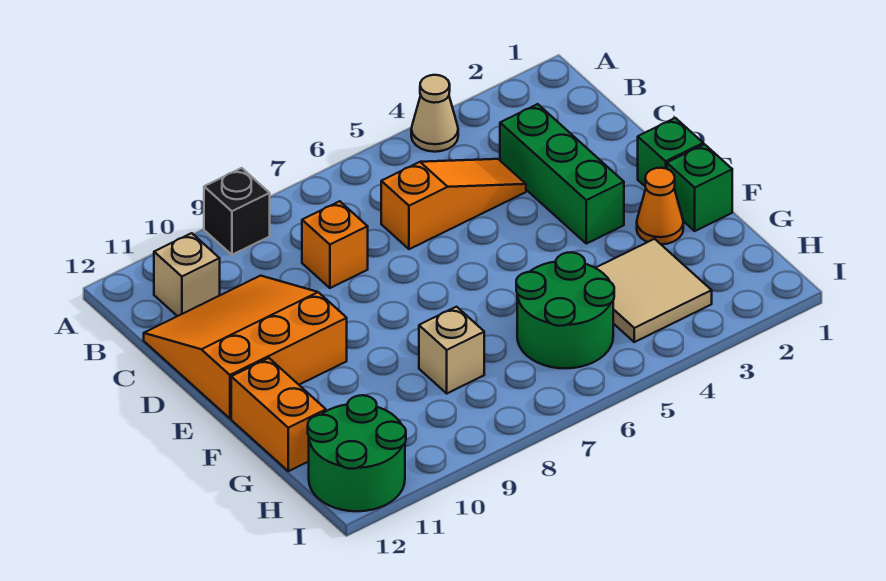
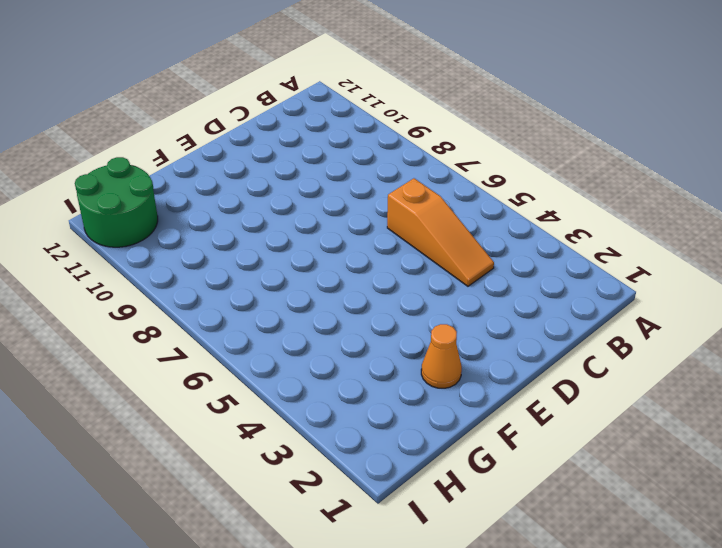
none -> tan 1x1 cone [411,75,458,152]
none -> black 1x1 brick [204,168,270,255]
none -> tan 1x1 brick [154,233,220,316]

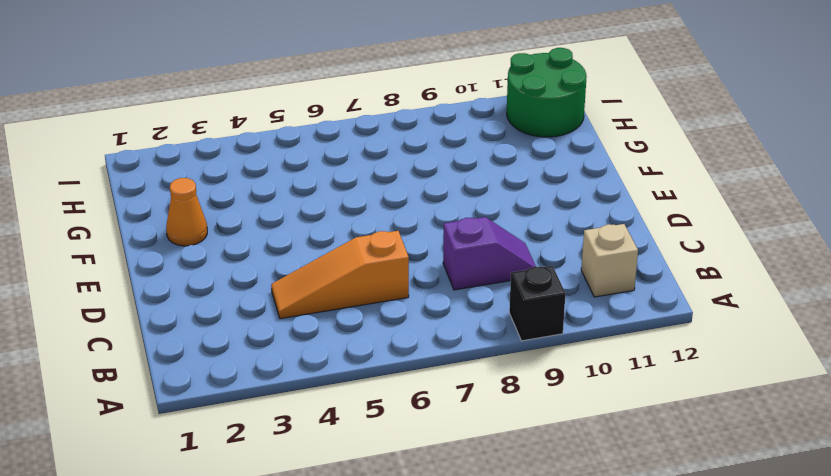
purple 1x2 slope [443,217,536,290] -> orange 1x1 brick [302,201,368,288]
none -> tan 1x1 cone [411,75,458,152]
none -> green 1x3 brick [500,104,624,244]
none -> orange 3x3 slope [144,276,347,418]

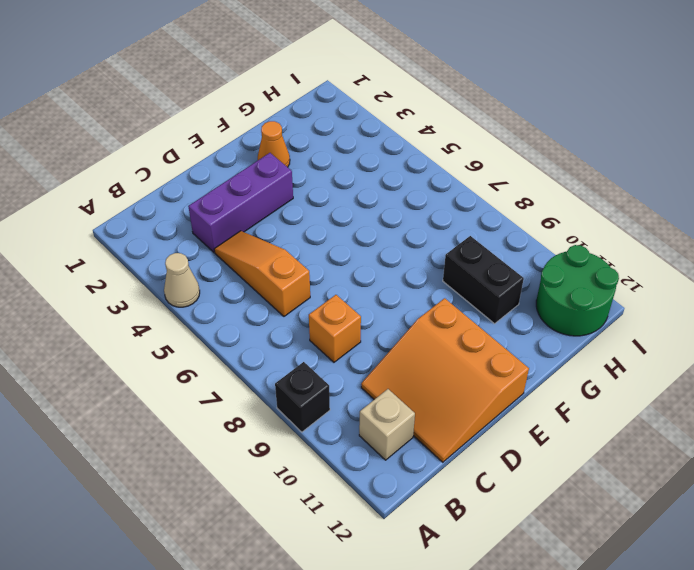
purple 1x3 brick [188,153,293,252] -> green 1x3 brick [500,104,624,244]
black 1x2 brick [443,236,524,324] -> none
none -> green 1x1 brick [638,118,703,186]
none -> green 1x1 brick [667,144,732,231]
none -> orange 1x2 brick [231,358,326,471]

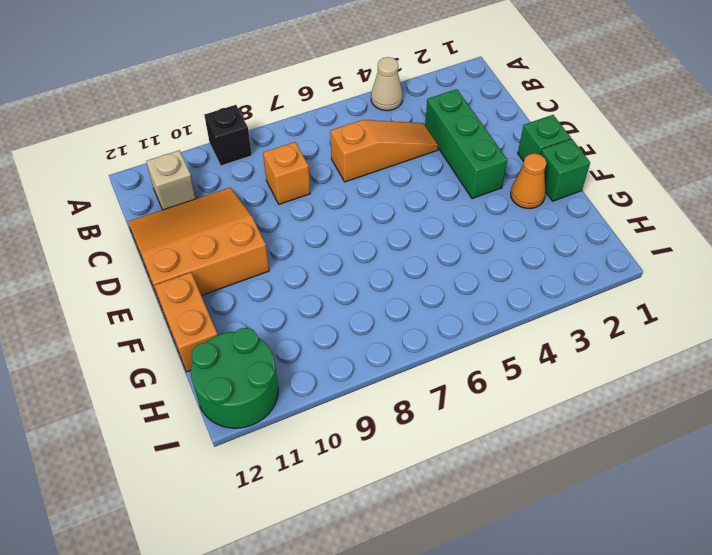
none -> tan 2x2 tile [596,239,712,342]
none -> green 2x2 round brick [516,252,614,368]
none -> tan 1x1 brick [419,307,484,393]

